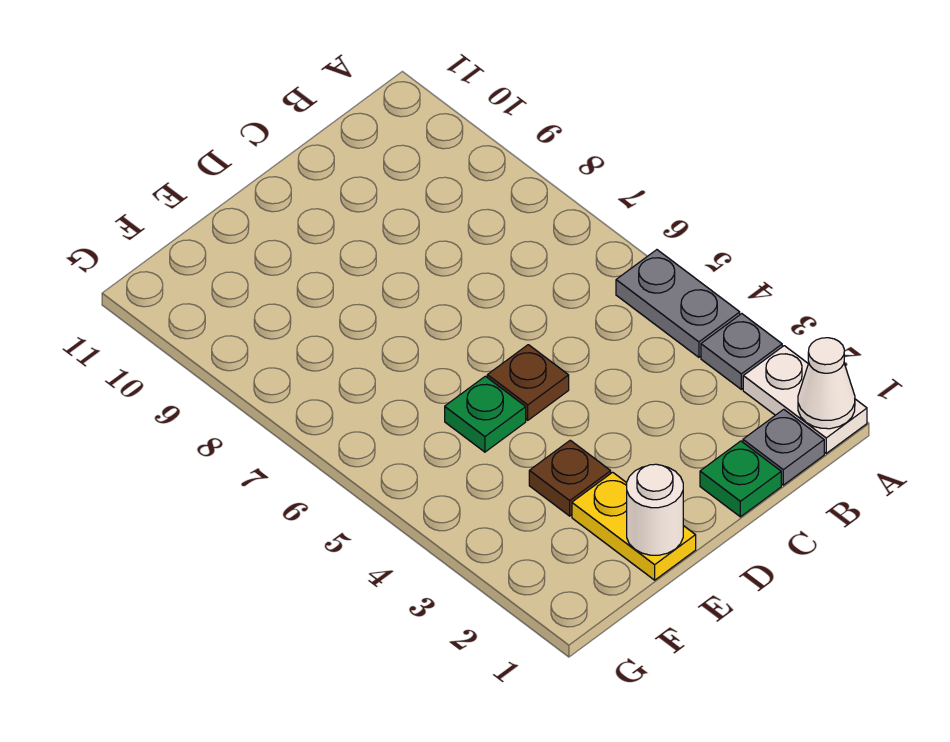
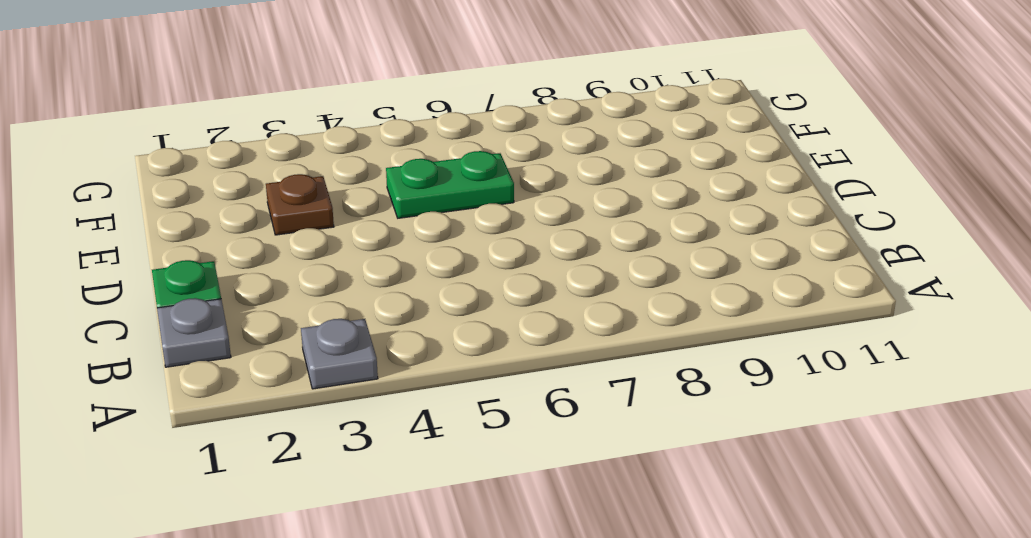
green 1x2 plate [386,151,514,218] -> green 1x1 plate [445,376,526,452]
none -> white 1x2 plate [743,346,867,453]
none -> grey 1x2 plate [616,250,740,357]

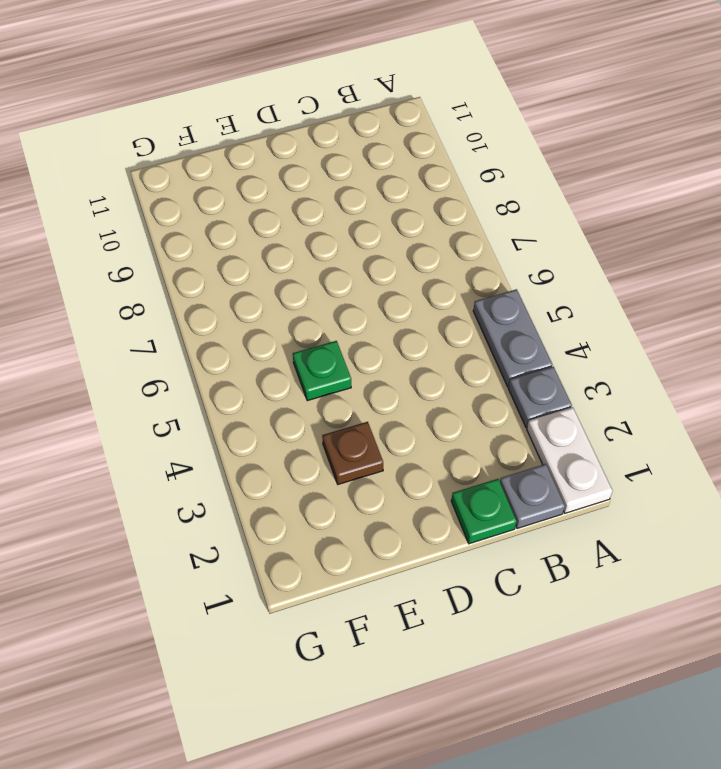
none -> brown 1x1 plate [487,345,569,420]
none -> yellow 1x2 plate [572,472,696,580]

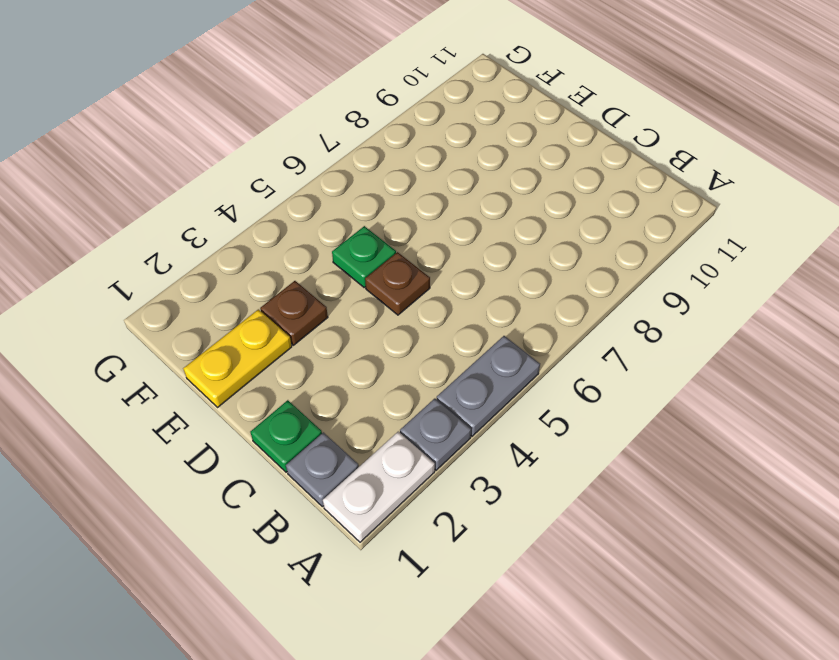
none -> white 1x1 cone [798,338,855,429]
none -> white 1x1 round brick [627,464,683,555]

